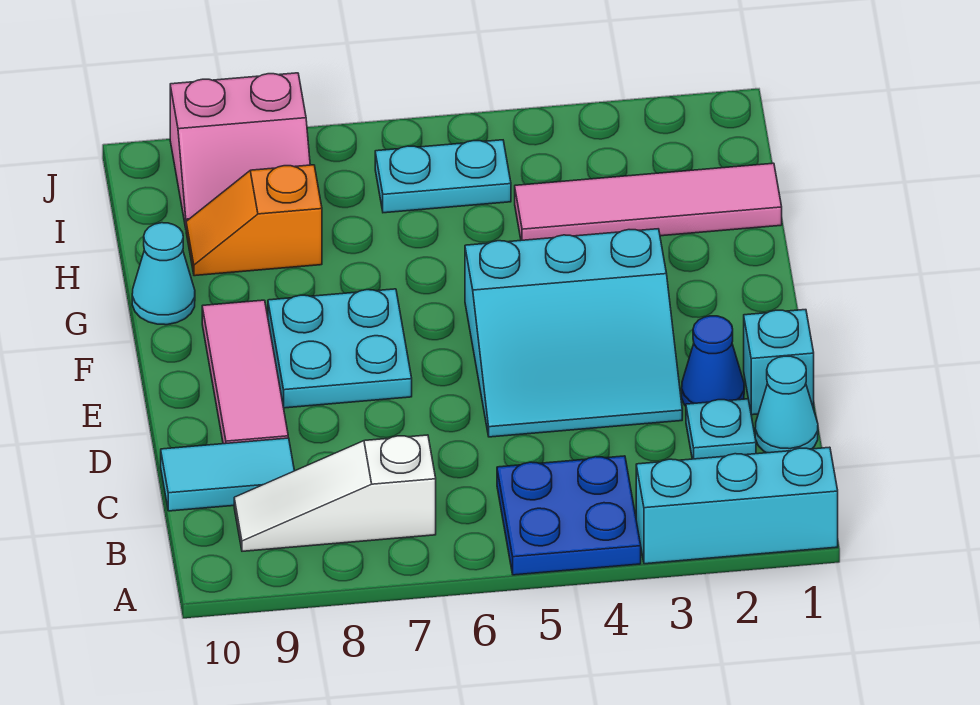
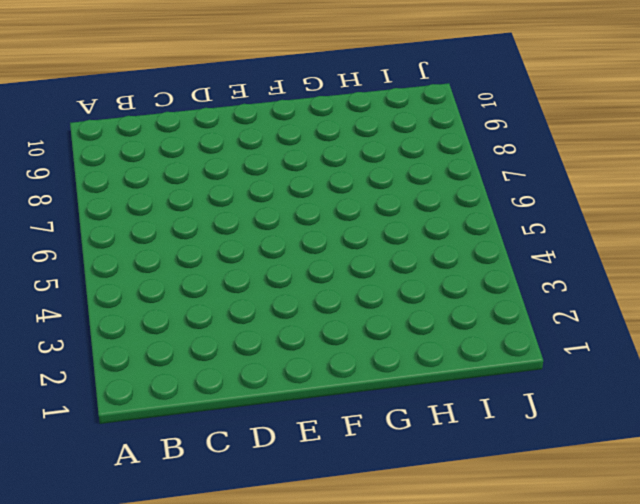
none -> cyan 1x3 brick [636,447,838,564]
none -> blue 2x2 plate [497,456,641,575]
none -> white 1x3 slope [234,435,436,551]

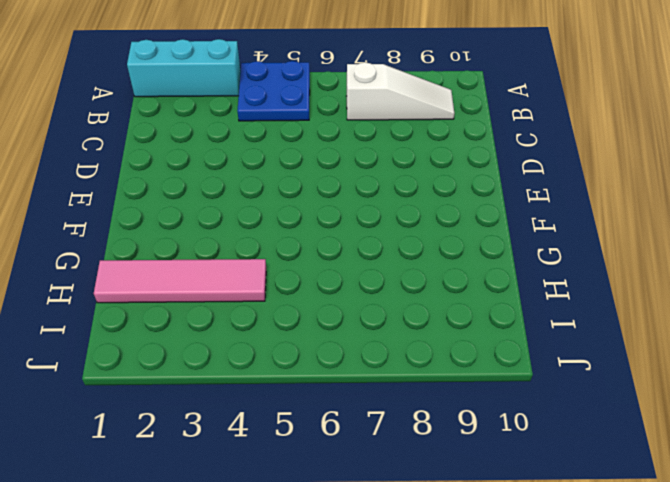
none -> cyan 1x1 cone [755,356,818,453]
none -> cyan 1x1 plate [686,399,756,459]
none -> cyan 1x2 tile [161,438,294,511]

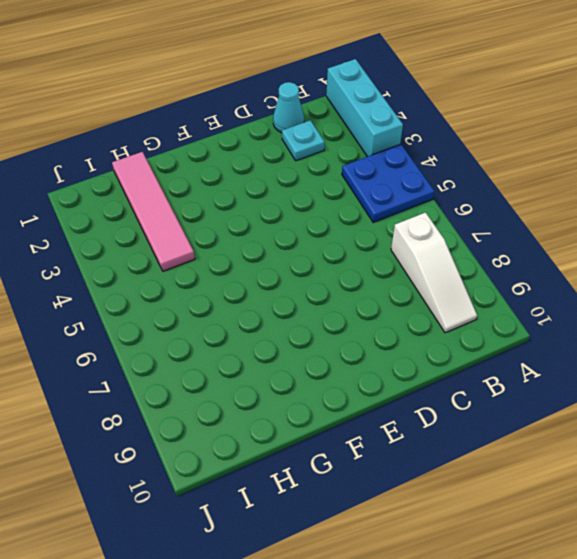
none -> cyan 1x2 tile [161,438,294,511]
none -> cyan 1x1 brick [744,310,814,415]
none -> blue 1x1 cone [682,316,744,406]

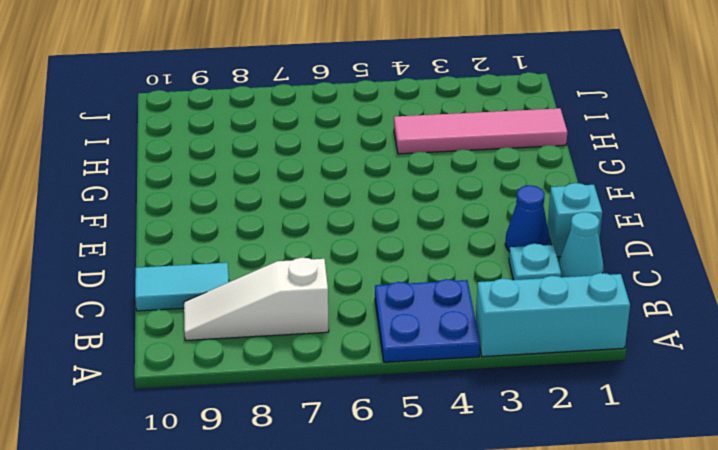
none -> cyan 3x3 slope [465,229,682,437]
none -> pink 1x3 tile [202,300,288,444]
none -> cyan 2x2 plate [268,289,412,408]

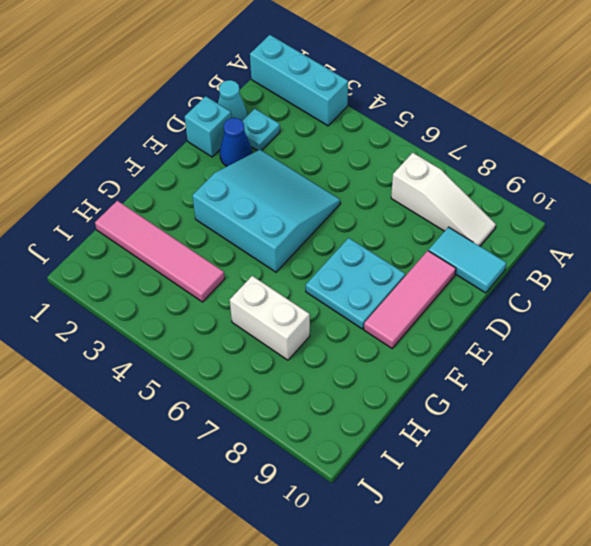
white 1x2 brick [230,276,310,360] -> none
none -> blue 2x2 plate [497,456,641,575]
none -> cyan 1x1 cone [132,223,195,325]
none -> orange 1x2 slope [186,165,322,276]

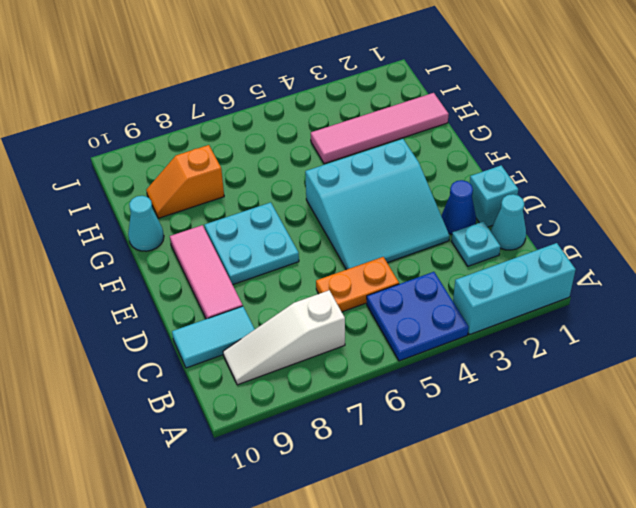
orange 1x2 plate [316,257,399,312] -> none
none -> cyan 1x2 plate [375,140,511,213]
none -> pink 2x2 slope [170,73,310,227]

